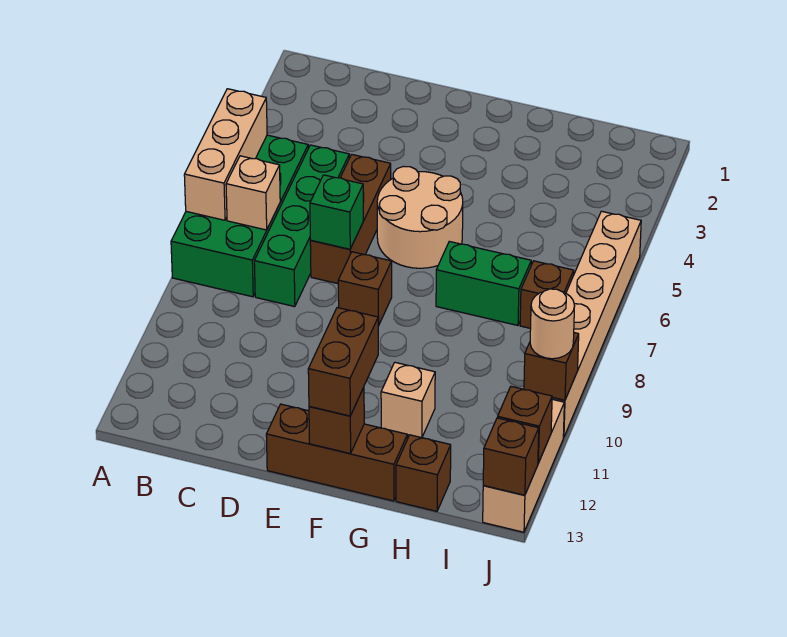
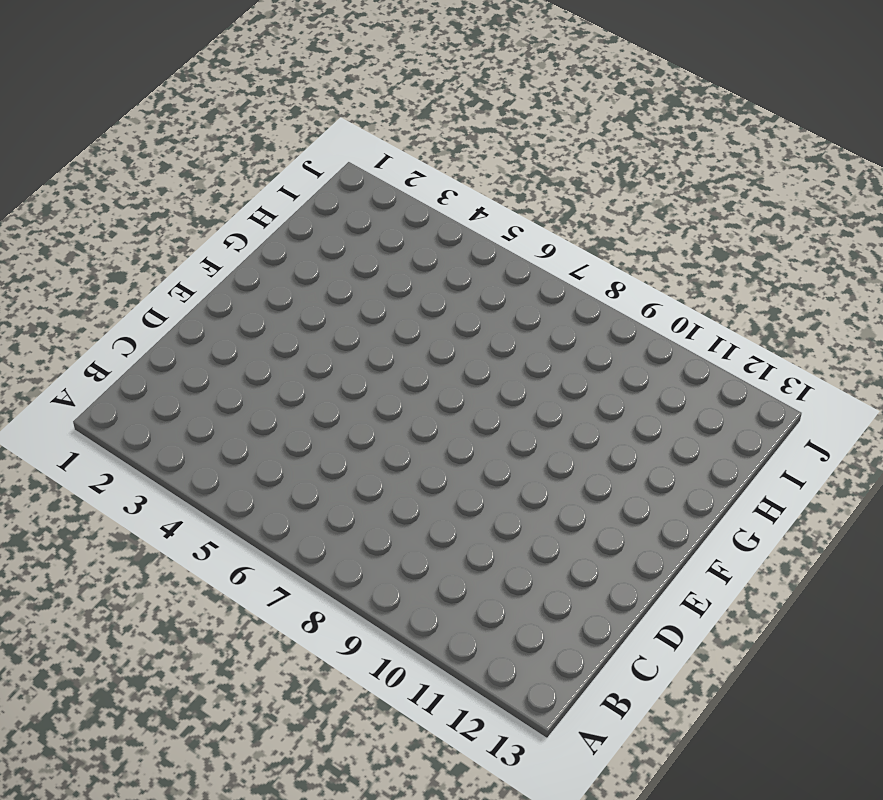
none -> green 2x4 brick [171,135,308,297]
none -> green 1x4 brick [254,145,349,307]
none -> brown 1x3 brick [310,154,391,284]

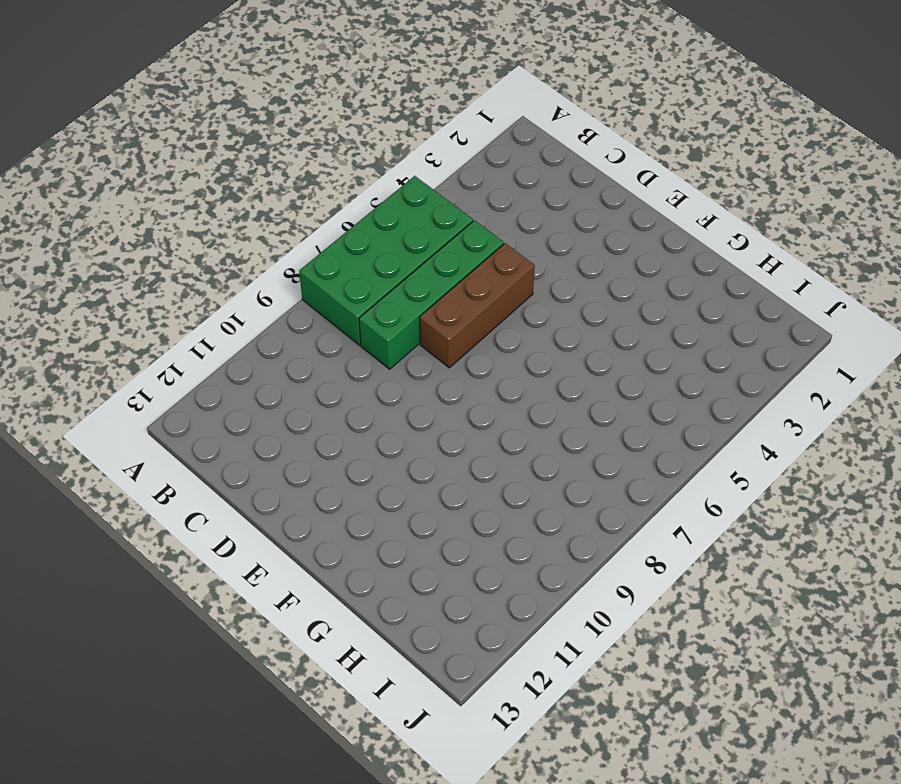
none -> tan 2x2 round brick [377,166,463,268]
none -> brown 1x1 brick [338,252,392,326]
none -> brown 1x3 brick [266,404,407,501]

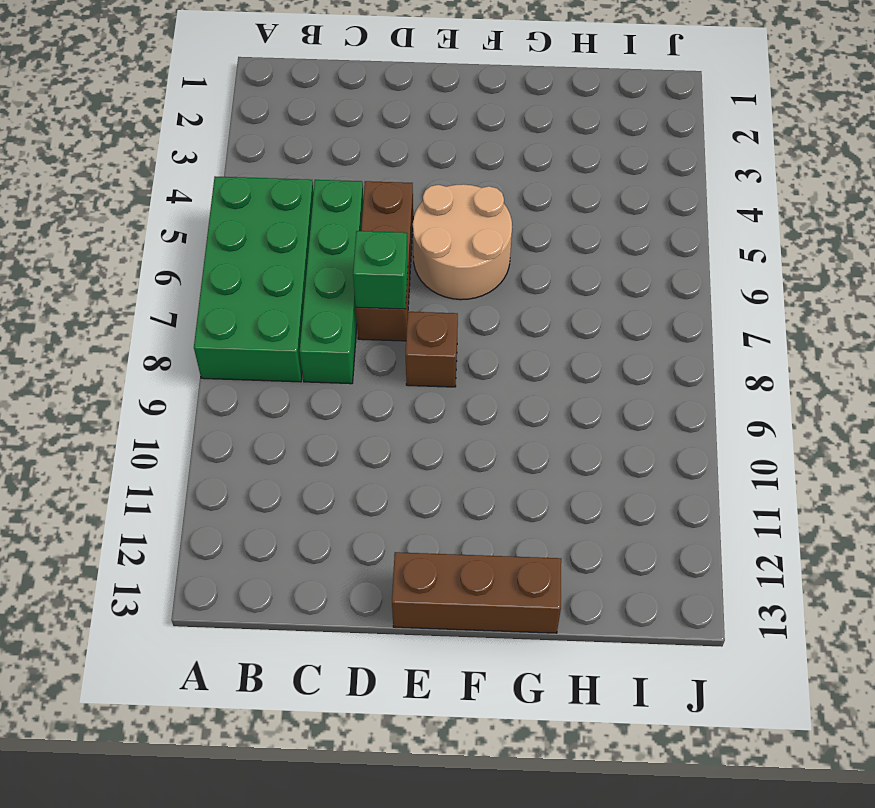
none -> green 1x2 brick [436,241,531,325]
none -> tan 1x1 brick [381,362,435,438]
none -> brown 1x1 brick [396,435,451,511]

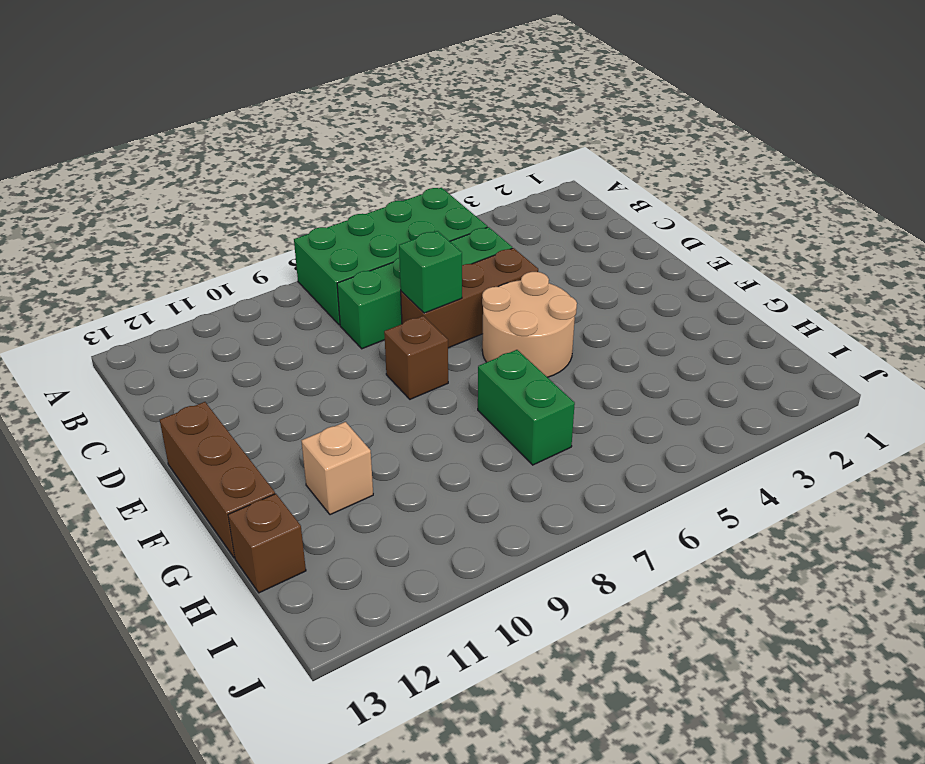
none -> brown 1x1 brick [520,261,574,329]
none -> tan 1x6 brick [552,211,641,437]
none -> tan 1x3 brick [483,399,564,532]

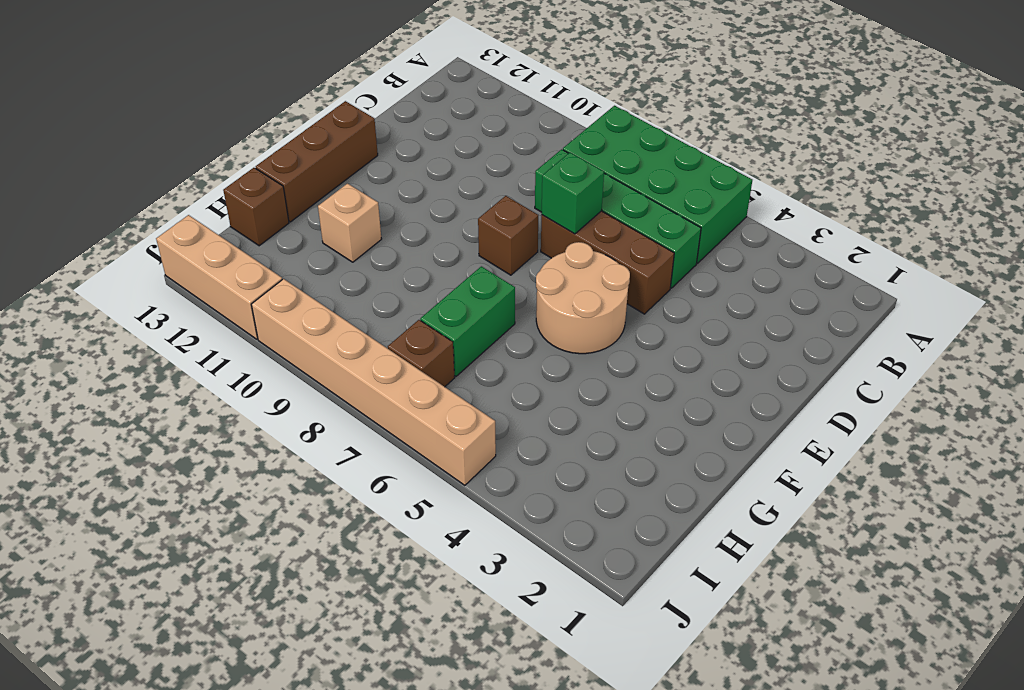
none -> tan 1x3 brick [184,89,267,220]
none -> tan 1x1 brick [226,156,280,230]
none -> brown 1x1 brick [309,387,364,454]

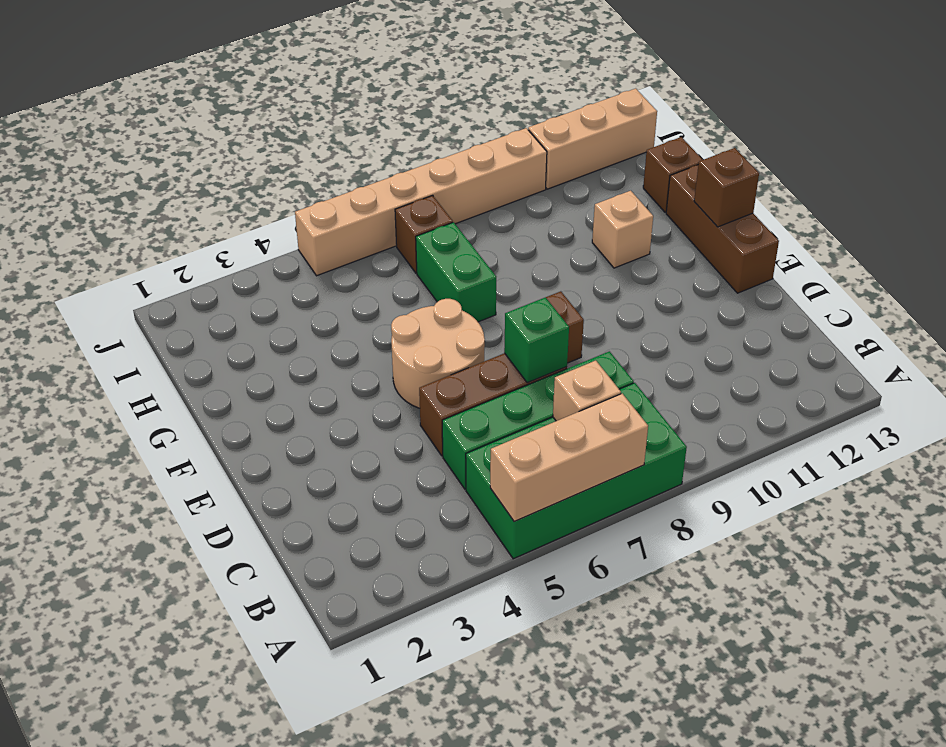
none -> brown 1x1 brick [524,333,579,400]
none -> brown 1x1 brick [498,386,552,463]
none -> brown 1x1 brick [483,418,539,495]

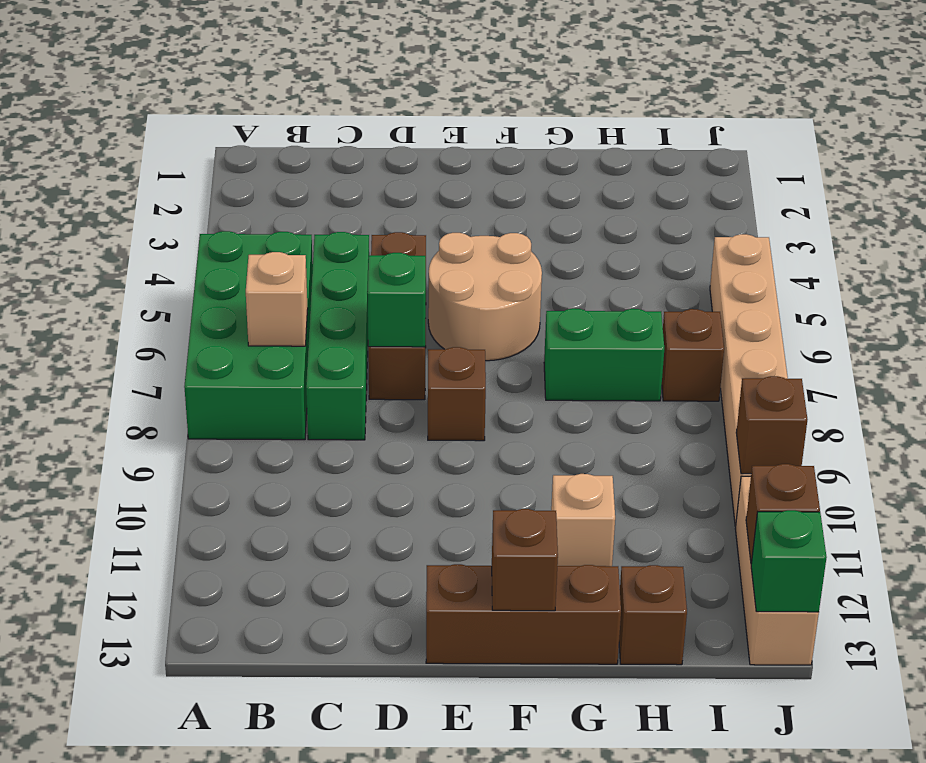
green 1x1 brick [751,510,827,612] -> brown 1x1 brick [483,418,539,495]
none -> tan 1x3 brick [184,89,267,220]
none -> brown 1x2 brick [308,308,378,416]
none -> tan 1x1 round brick [530,289,575,359]

